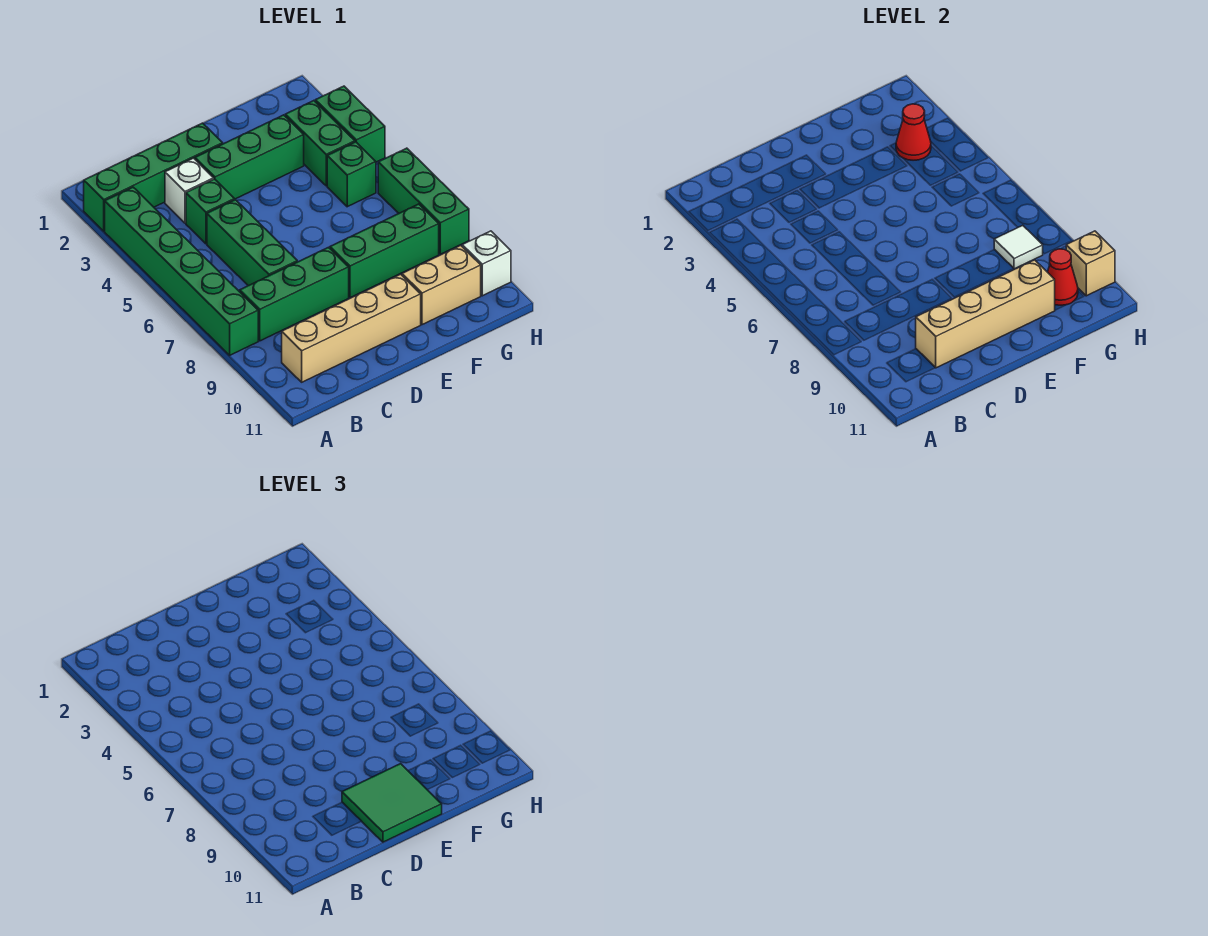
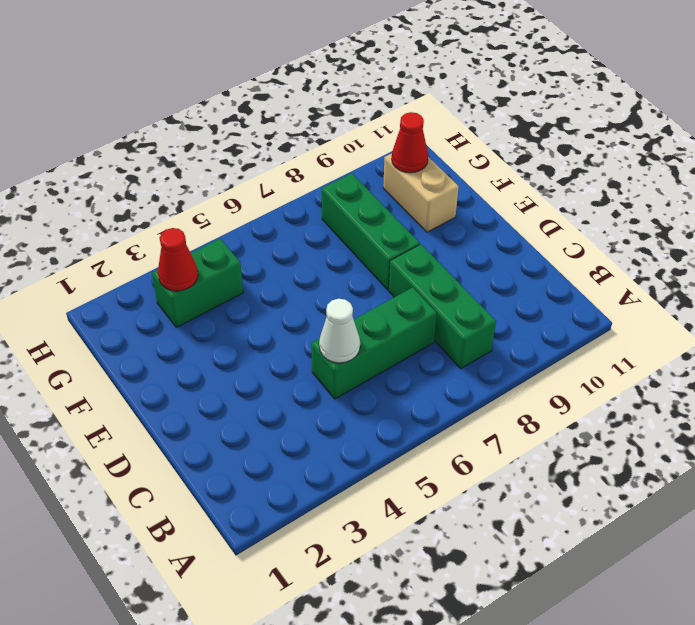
white 1x1 cone [319,299,360,363] -> none
none -> green 1x4 brick [84,123,223,231]
none -> green 1x6 brick [105,187,258,355]
none -> tan 1x4 brick [282,274,421,382]

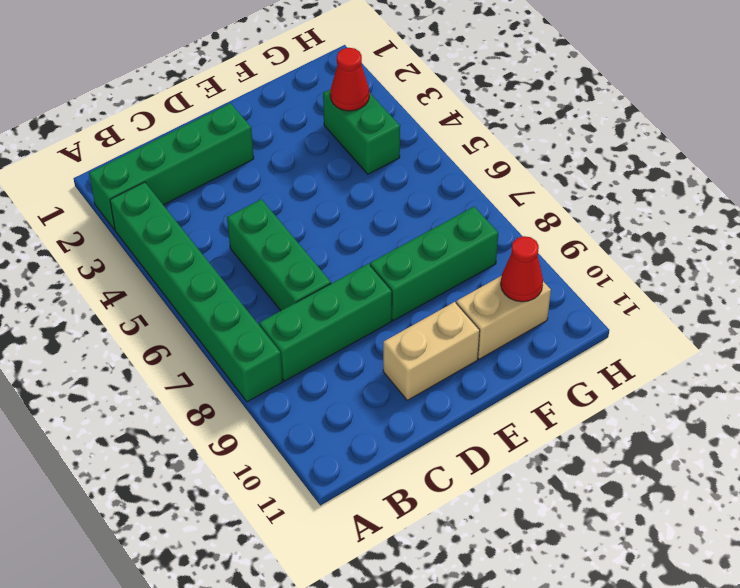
tan 1x2 brick [383,302,480,400] -> tan 1x4 brick [282,274,421,382]
none -> white 1x1 brick [165,158,214,223]
none -> green 1x1 brick [186,179,234,244]
none -> green 1x3 brick [195,115,304,199]

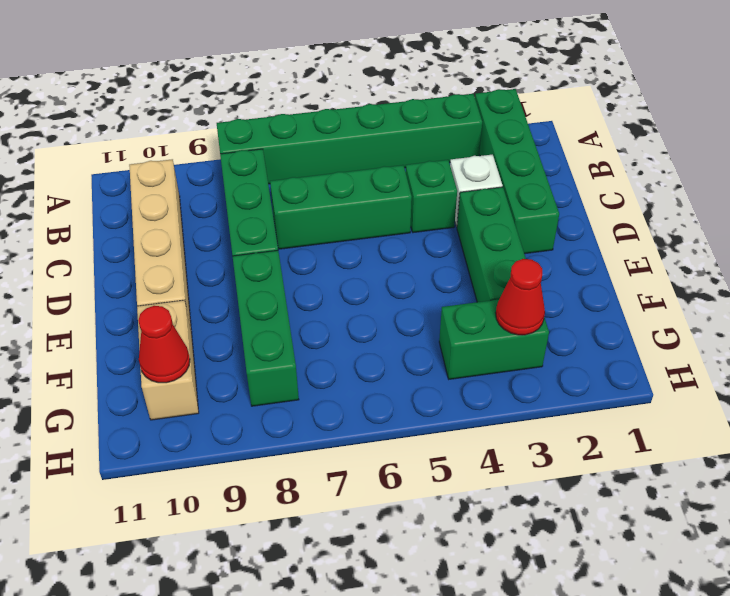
none -> green 1x1 brick [327,142,376,207]
none -> green 1x2 brick [315,86,385,162]
none -> green 1x3 brick [378,148,469,254]

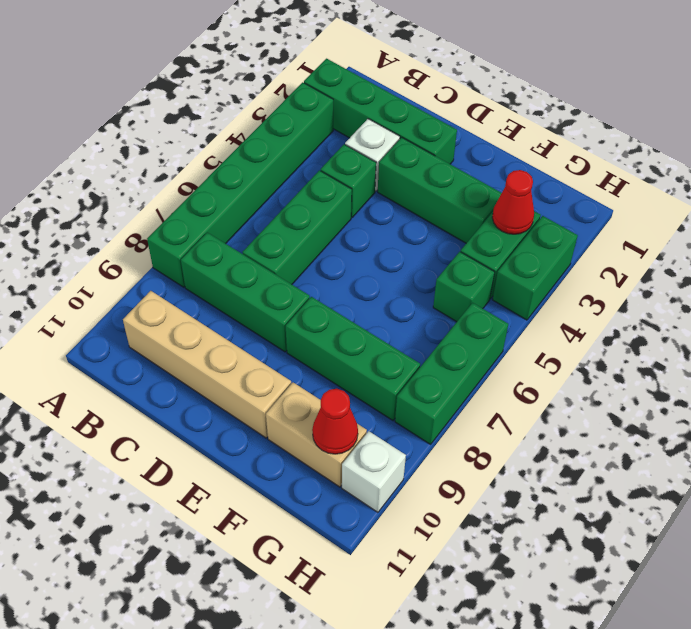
none -> tan 1x4 brick [916,260,1055,368]
none -> white 1x1 tile [994,225,1043,269]
none -> tan 1x1 brick [1066,231,1115,296]

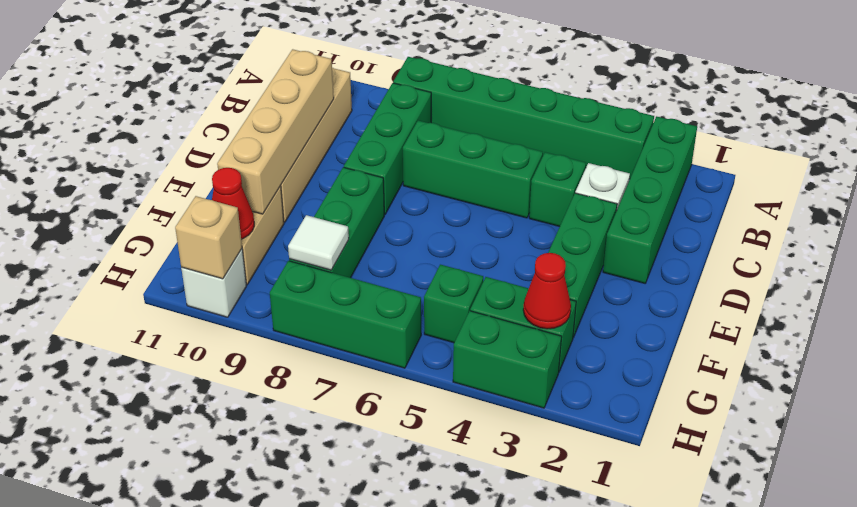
none -> green 2x2 tile [342,764,442,842]

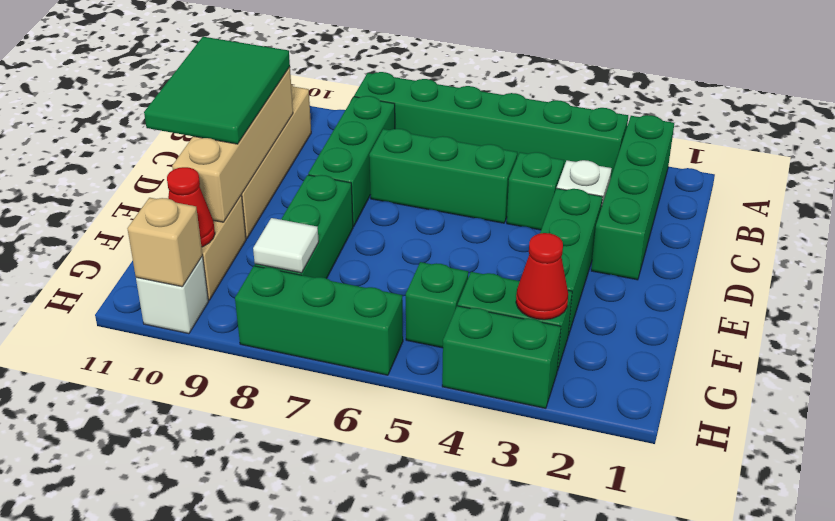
green 2x3 tile [144,37,290,144] -> green 2x2 tile [342,764,442,842]

